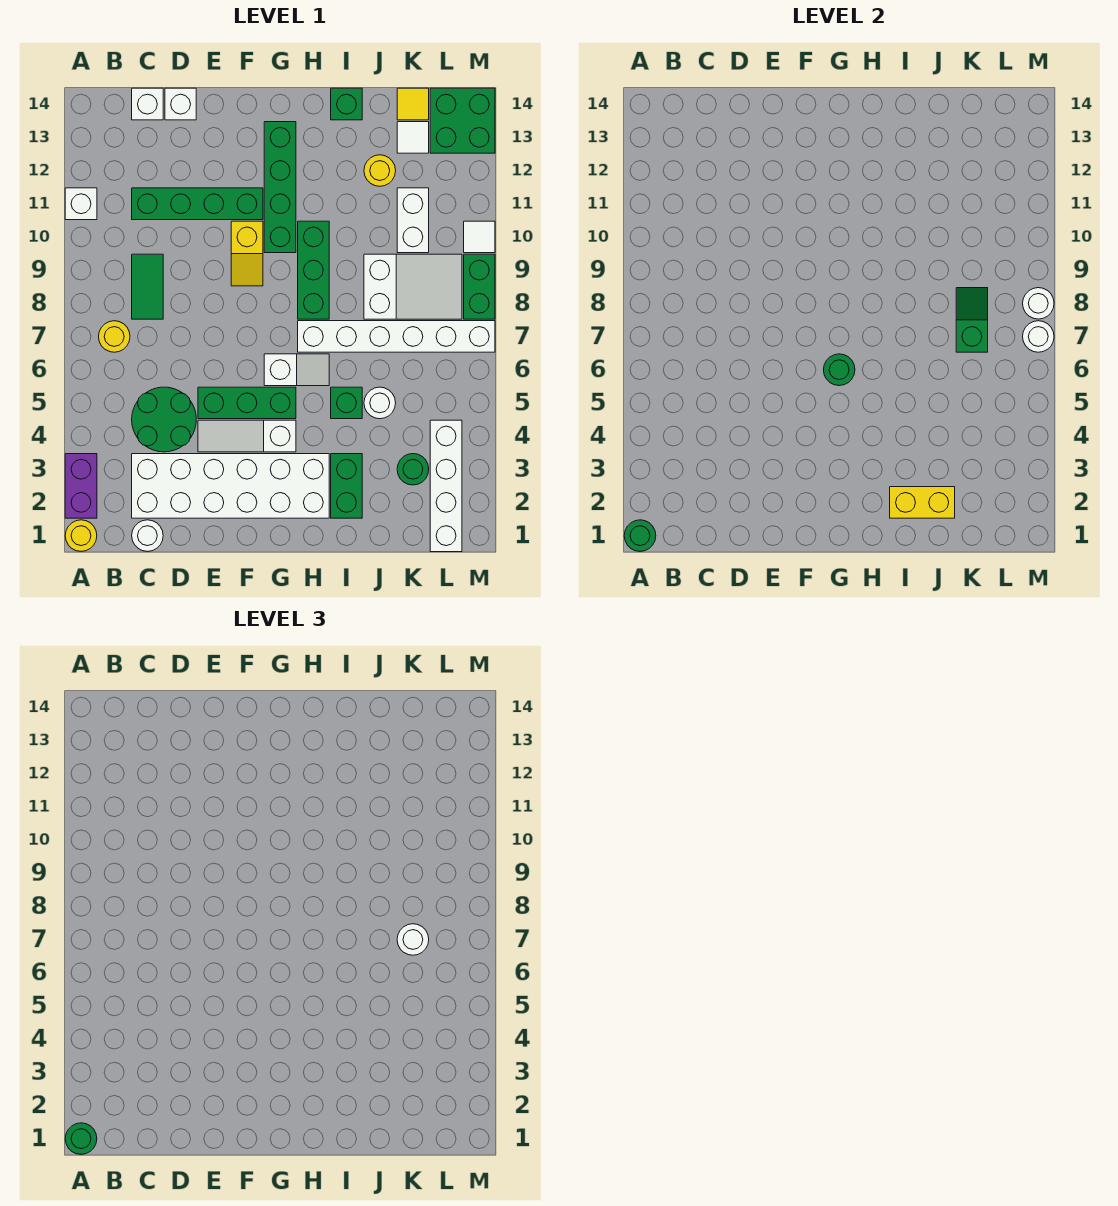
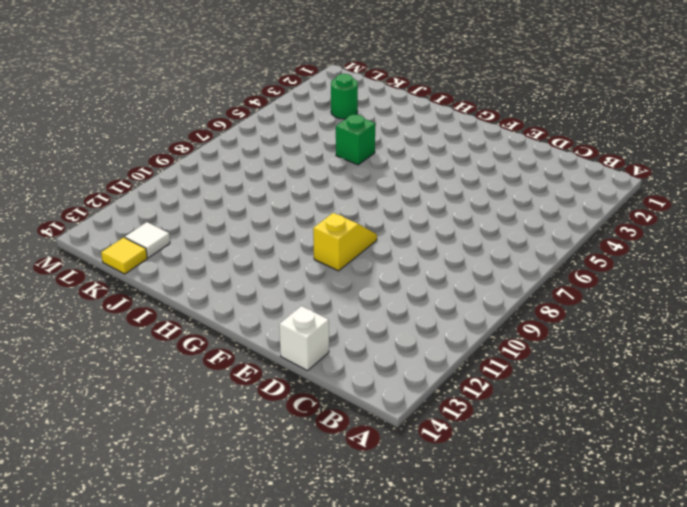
none -> yellow 1x1 round brick [65,520,97,551]
none -> purple 1x2 brick [65,454,97,518]
none -> white 1x1 brick [65,188,97,220]
none -> yellow 1x1 round brick [99,321,130,352]

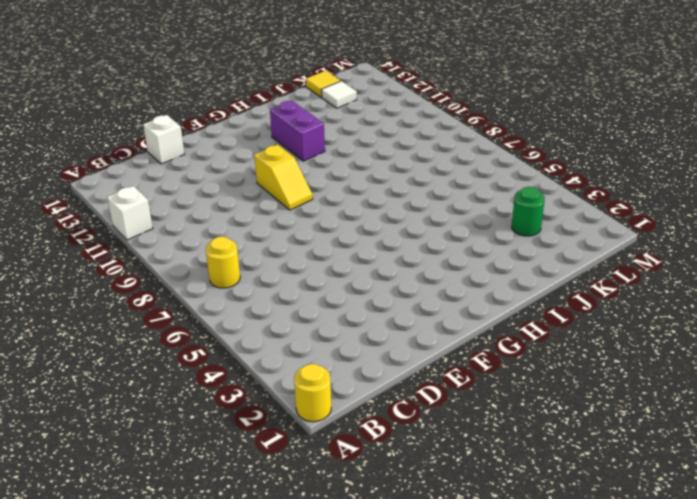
purple 1x2 brick [270,100,325,161] -> purple 1x2 brick moved to [65,454,97,518]
none -> white 1x1 round brick [132,520,163,551]
none -> white 2x6 brick [132,454,329,518]
none -> green 2x2 round brick [132,387,196,452]
none -> green 1x2 tile [132,254,163,319]

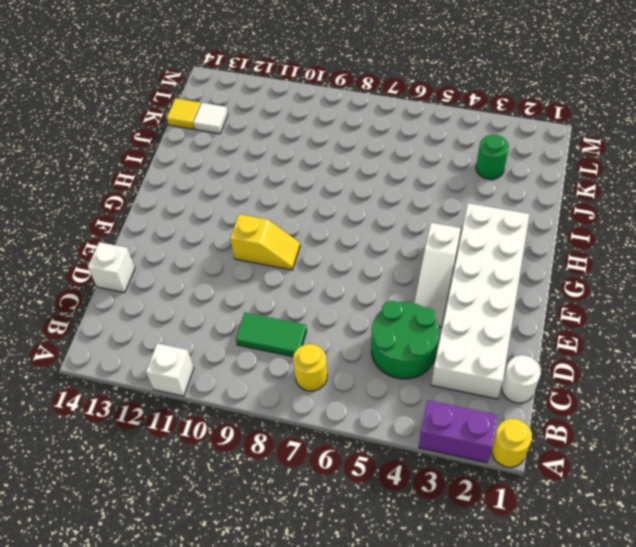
none -> green 1x4 brick [132,188,263,220]
none -> white 1x1 brick [132,88,163,120]
none -> green 1x3 brick [198,387,296,419]
none -> white 1x2 slope [264,354,329,386]

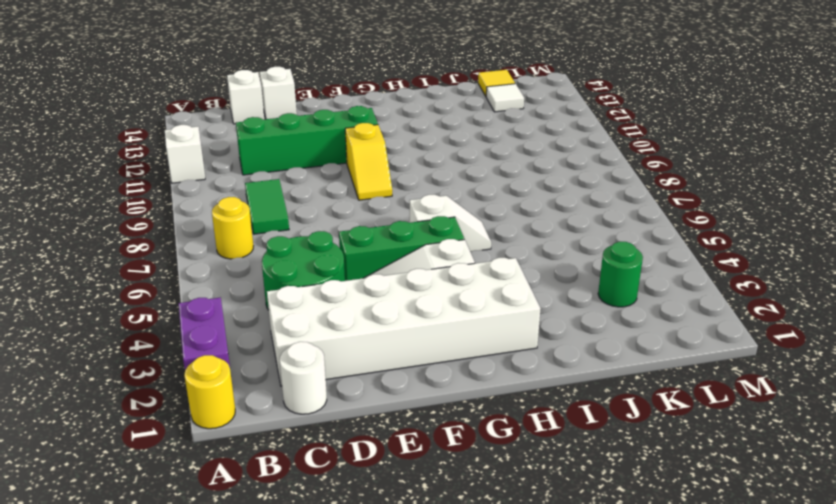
none -> green 1x4 brick [264,122,296,253]
none -> white 1x6 brick [298,321,495,352]
none -> green 1x3 brick [298,221,329,319]
none -> green 1x2 brick [331,454,362,518]

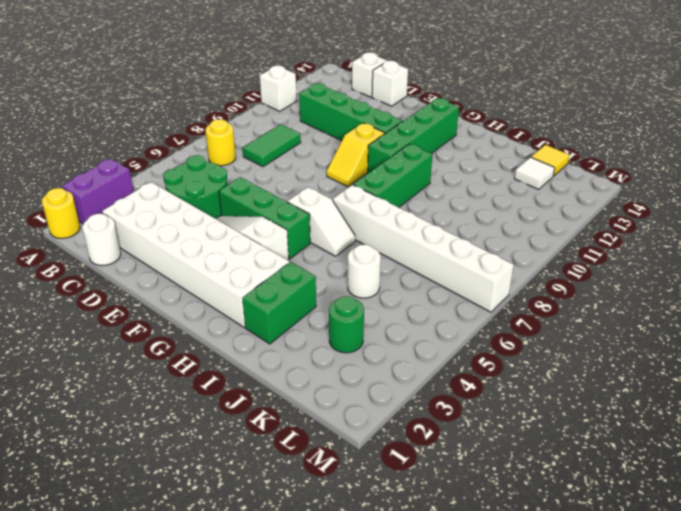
none -> green 1x1 brick [331,387,362,419]
none -> green 1x1 brick [331,88,362,120]
none -> white 2x3 slope [364,254,462,319]
none -> yellow 1x1 round brick [364,155,396,186]

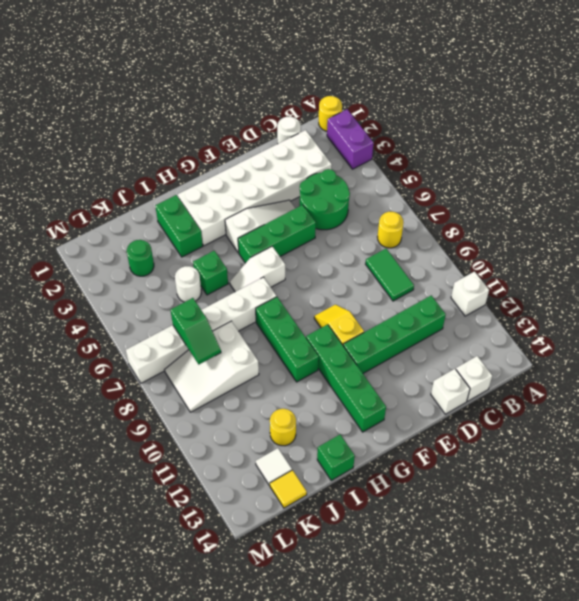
none -> white 1x2 brick [397,188,429,253]
none -> white 1x4 brick [430,420,462,552]
none -> green 2x2 brick [430,88,495,153]
none -> green 1x2 brick [464,254,495,319]

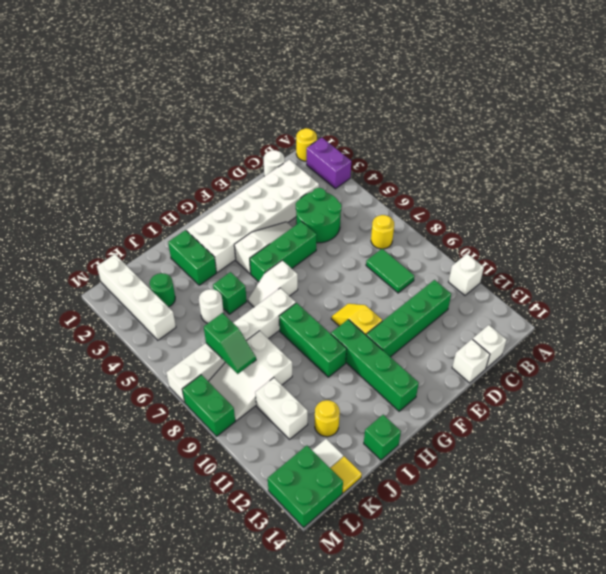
none -> white 1x1 tile [464,221,495,253]
none -> green 1x1 round brick [624,520,656,551]
none -> green 1x1 round brick [823,354,855,386]
none -> yellow 1x2 brick [890,487,955,518]

